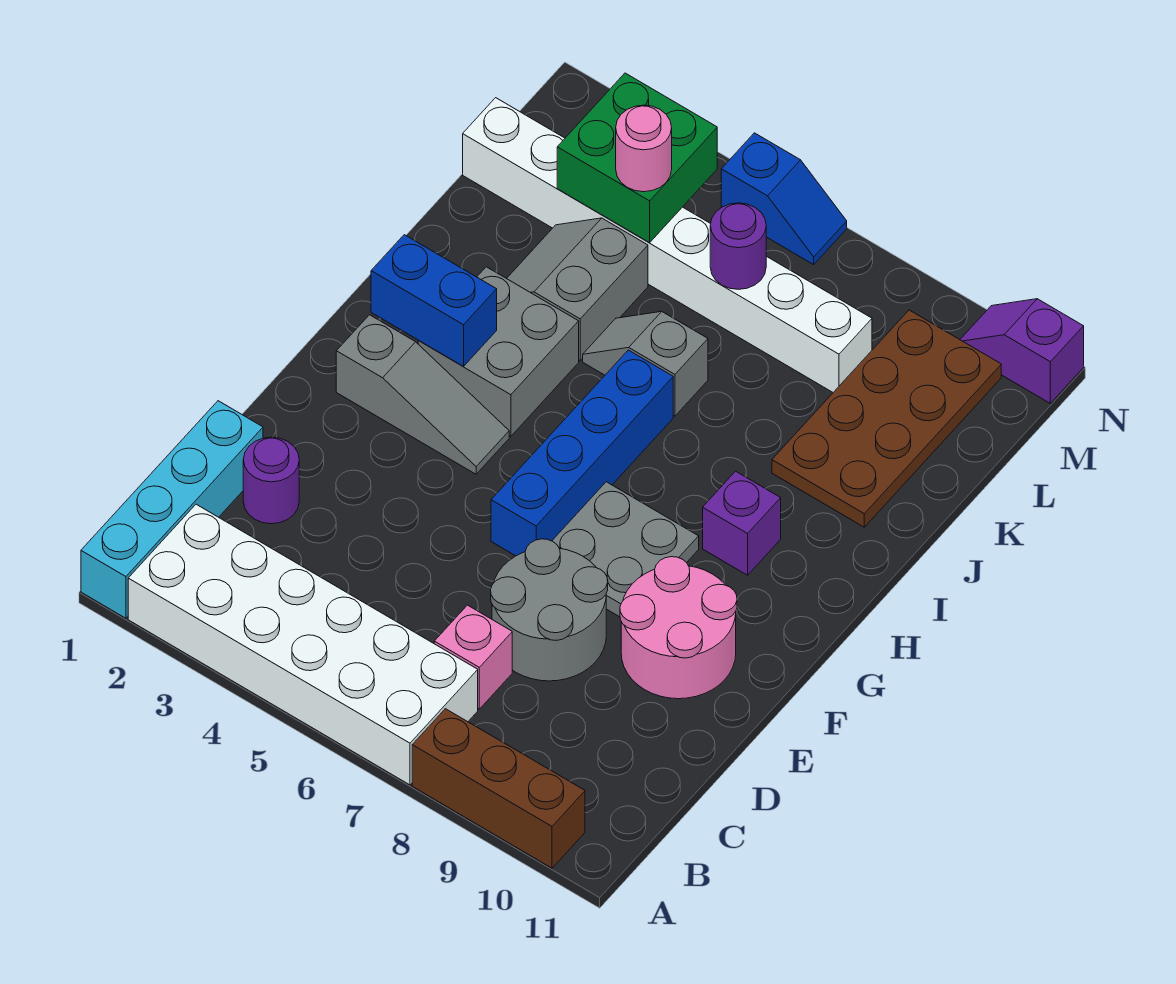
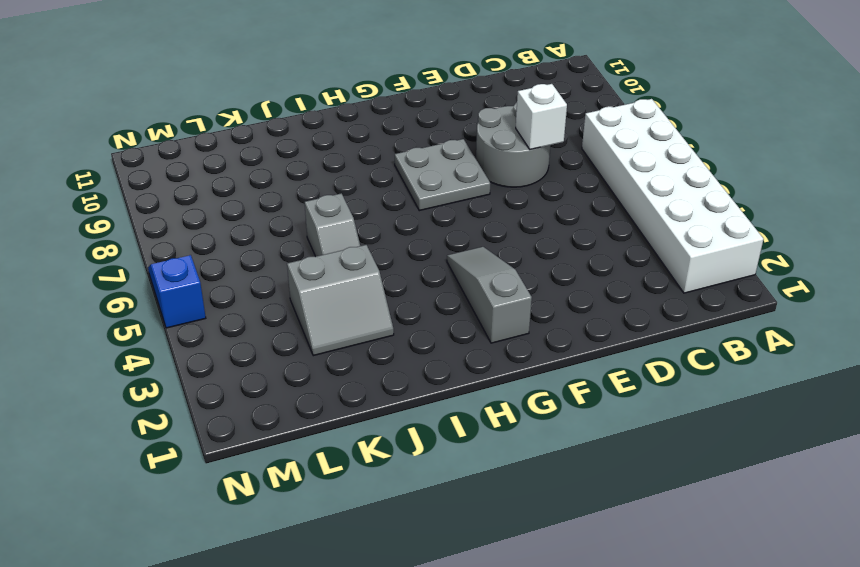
white 1x1 brick [516,84,567,150] -> none
none -> cyan 1x4 brick [81,401,263,618]
none -> brown 1x3 brick [412,709,585,868]
none -> pink 1x1 brick [434,605,512,709]

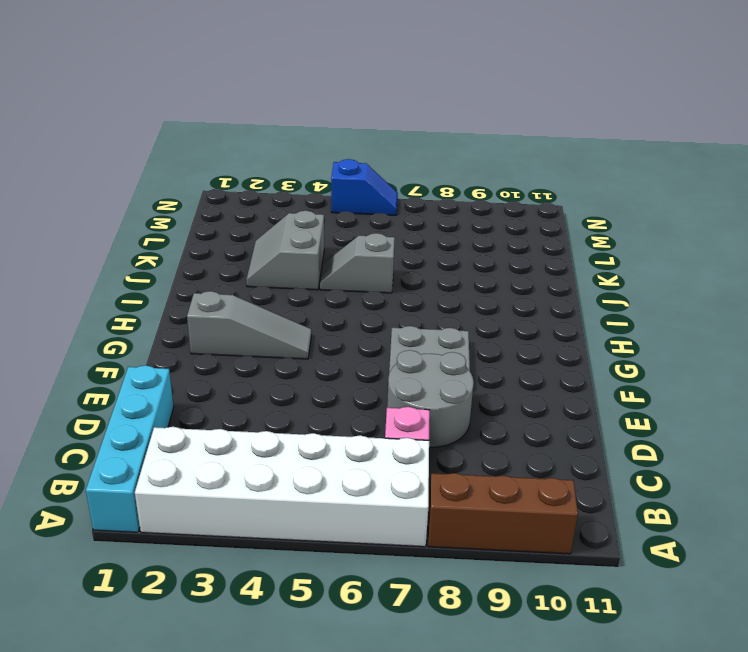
none -> purple 1x1 round brick [243,437,299,524]
none -> pink 2x2 round brick [620,557,737,699]
none -> blue 1x4 brick [491,350,673,556]

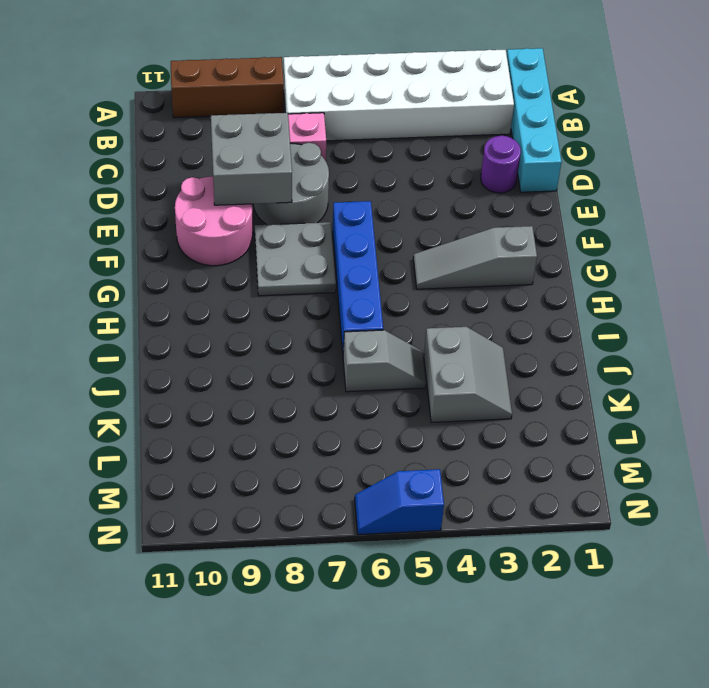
grey 2x2 brick [211,113,292,205] -> grey 2x2 brick moved to [418,267,579,436]
none -> purple 1x1 brick [703,471,781,575]
none -> brown 2x4 plate [772,310,1001,527]
none -> white 1x8 brick [463,98,872,392]

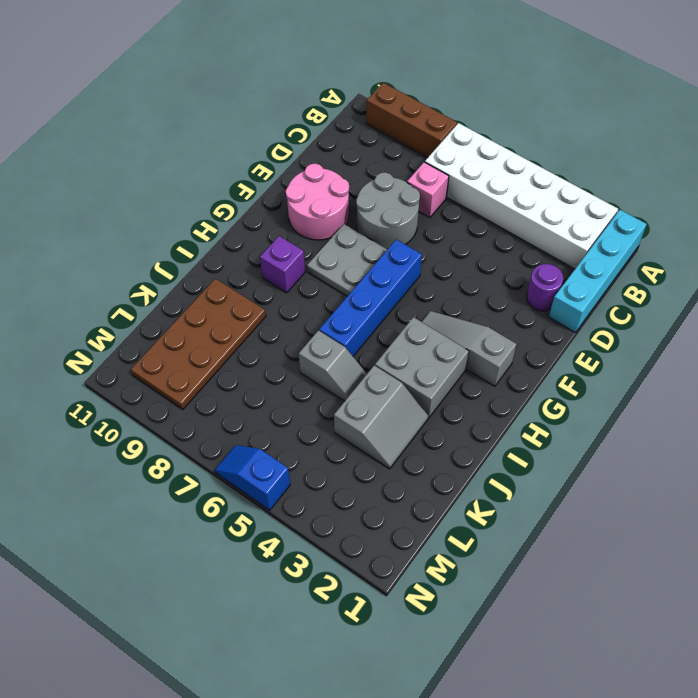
none -> white 1x8 brick [463,98,872,392]
none -> purple 1x2 slope [960,299,1084,403]
none -> blue 1x2 brick [371,235,497,366]

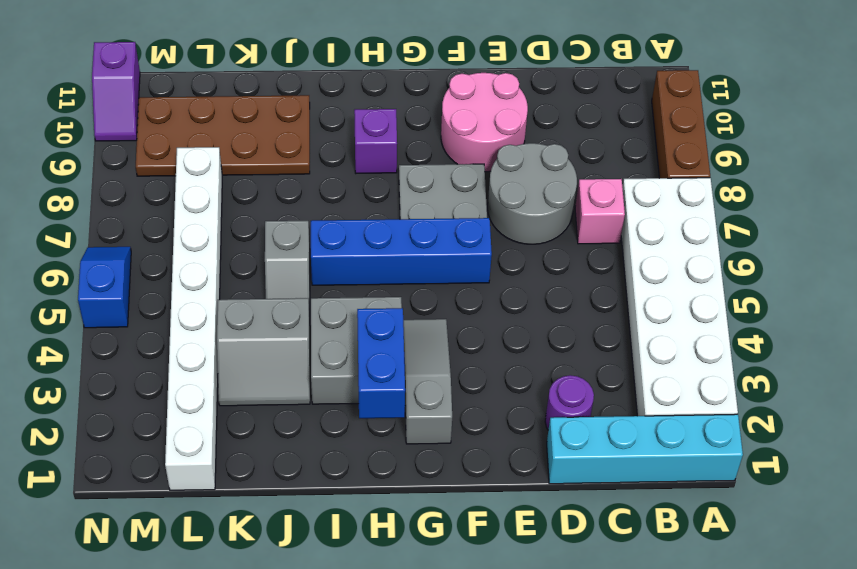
none -> green 2x2 brick [557,73,717,243]
none -> purple 1x1 round brick [710,203,766,289]
none -> pink 1x1 round brick [616,105,672,192]

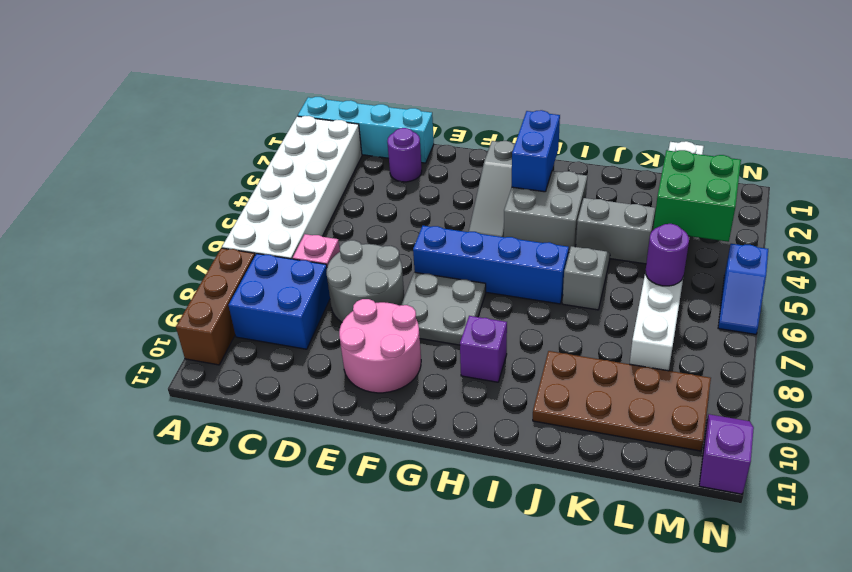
blue 2x2 brick [229,254,330,349] -> none
none -> pink 1x1 round brick [616,105,672,192]

